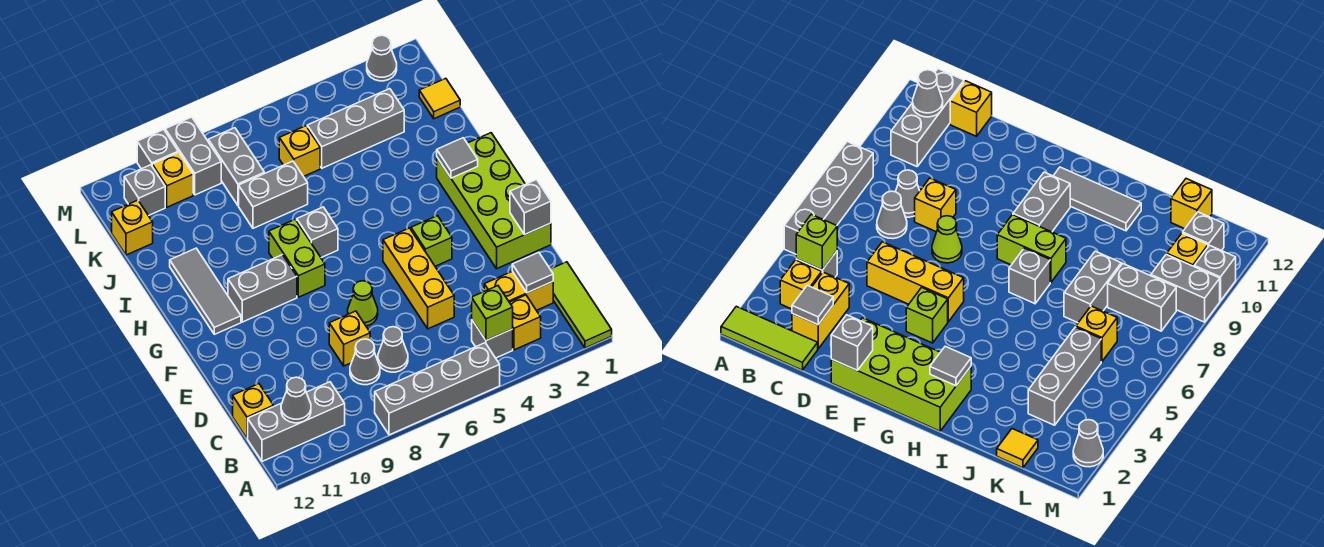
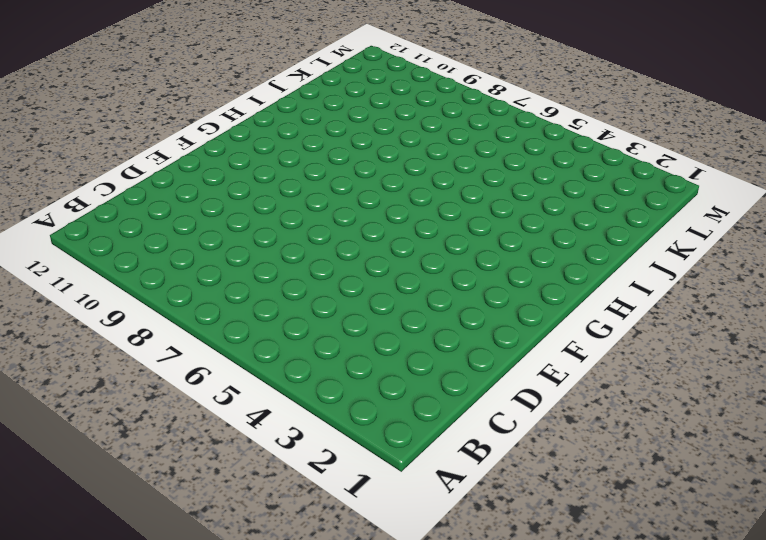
none -> lime 1x3 tile [550,262,612,348]
none -> grey 1x4 brick [375,343,500,435]
none -> yellow 1x1 brick [509,295,541,350]
none -> grey 1x1 brick [472,320,513,358]

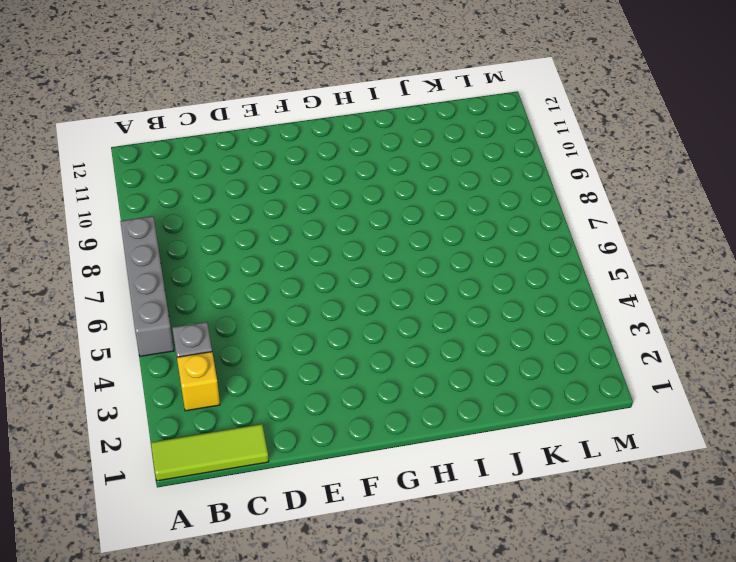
none -> grey 1x3 brick [248,382,345,461]
none -> yellow 1x2 brick [484,271,553,310]
none -> grey 1x1 cone [378,327,408,372]
none -> grey 1x1 cone [350,339,380,385]

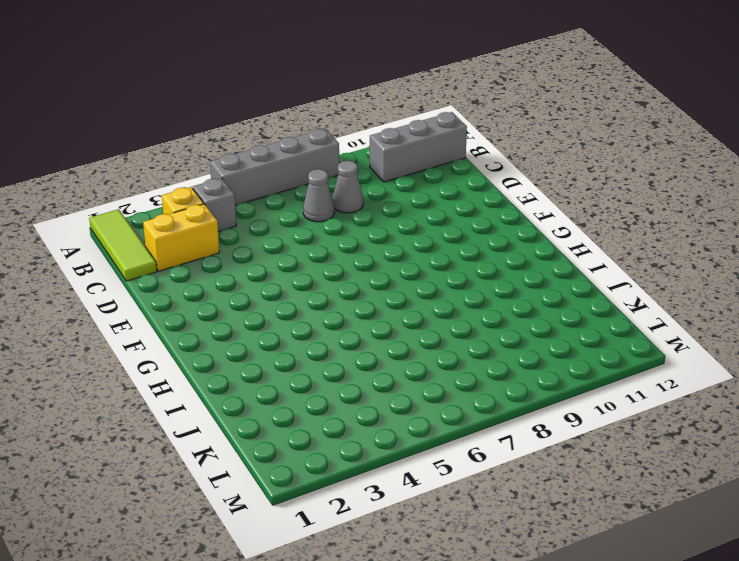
none -> yellow 1x1 brick [233,384,274,439]
none -> yellow 1x3 brick [383,228,454,329]
none -> yellow 1x1 brick [329,311,370,366]
none -> lime 2x4 brick [437,133,551,269]

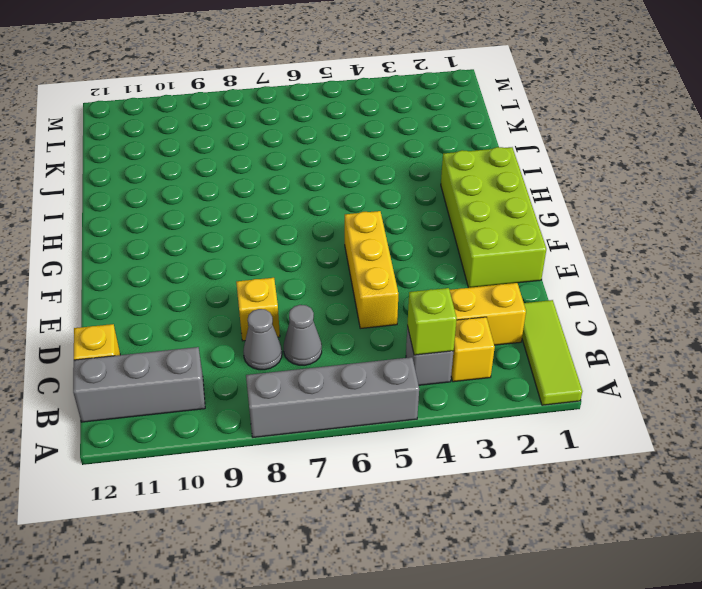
none -> lime 1x1 cone [348,281,378,326]
none -> lime 1x1 brick [411,216,452,266]
none -> lime 1x2 brick [269,219,325,297]
none -> grey 1x2 brick [228,255,297,322]

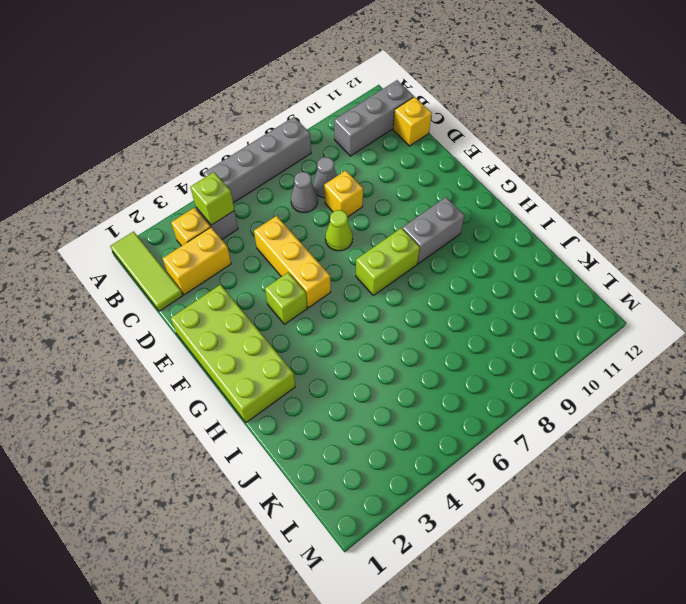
lime 1x2 brick [356,228,420,296] -> lime 1x2 brick turned to [269,219,325,297]
none -> grey 1x3 tile [170,248,241,334]
none -> grey 1x1 brick [297,207,338,258]
none -> grey 1x2 brick [239,161,308,228]
none -> yellow 1x1 tile [419,78,460,119]

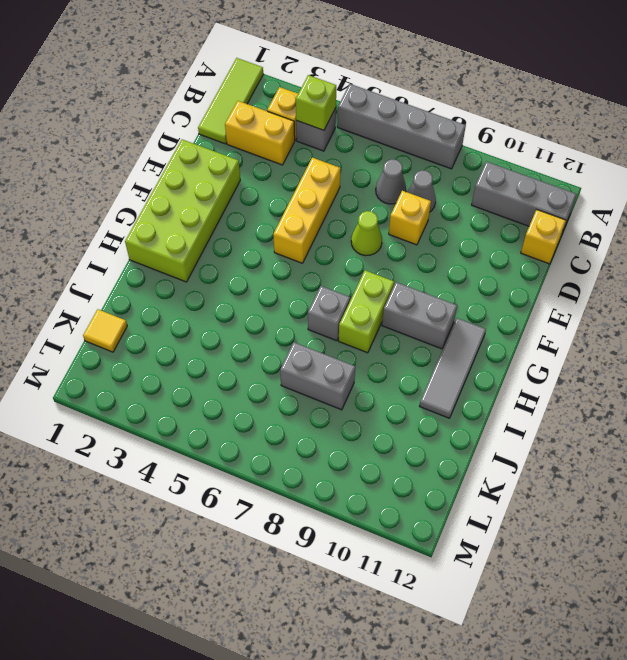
none -> lime 1x1 brick [411,216,452,266]
none -> grey 1x3 brick [307,89,404,168]
none -> yellow 1x1 brick [279,126,320,176]
none -> grey 1x2 brick [208,128,264,205]

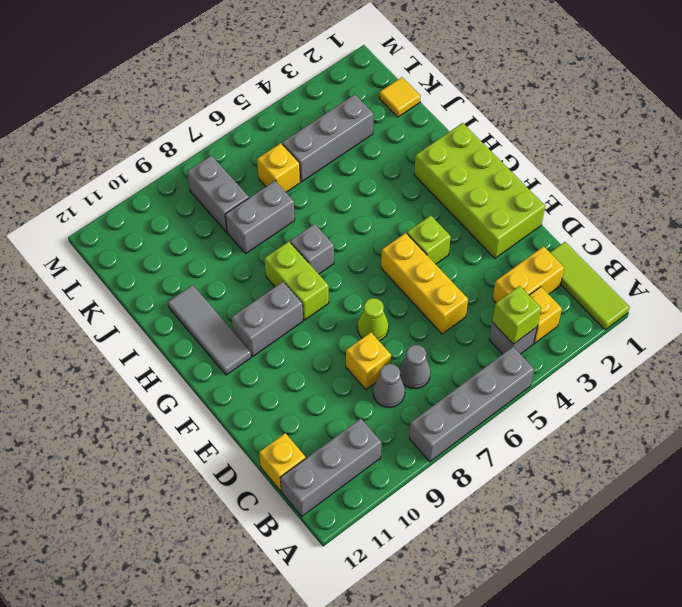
none -> yellow 1x1 brick [112,200,153,255]
none -> grey 1x2 brick [165,117,221,195]
none -> yellow 1x1 brick [152,152,193,207]
none -> grey 1x1 brick [124,165,165,216]

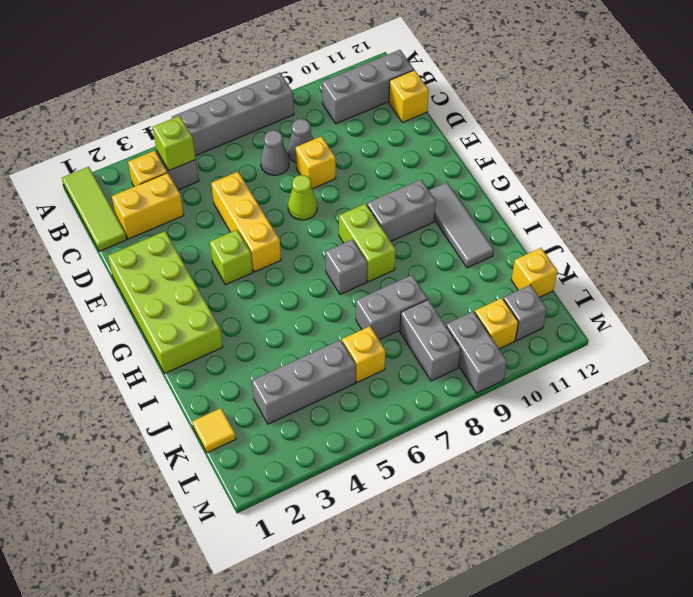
none -> grey 1x1 cone [367,35,397,81]
none -> grey 1x1 brick [137,130,178,169]
none -> grey 1x1 cone [281,377,311,423]
none -> grey 1x1 tile [512,252,553,293]

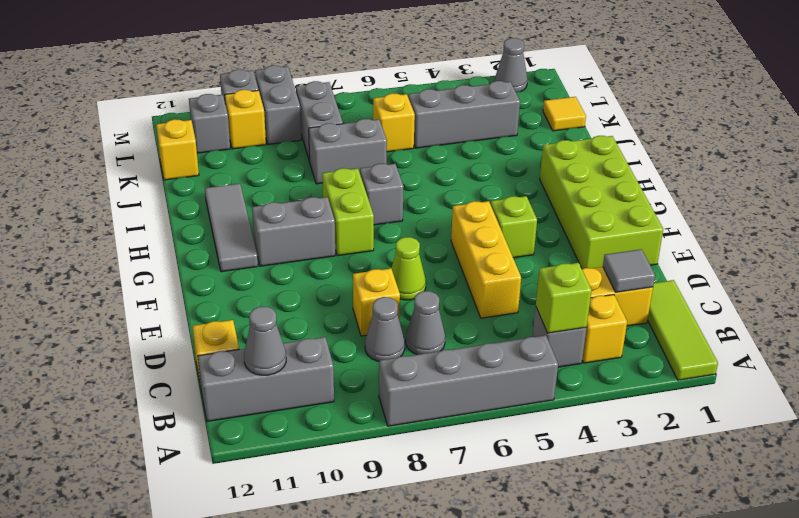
none -> grey 1x1 brick [510,180,551,235]
none -> grey 1x1 tile [437,138,478,178]

